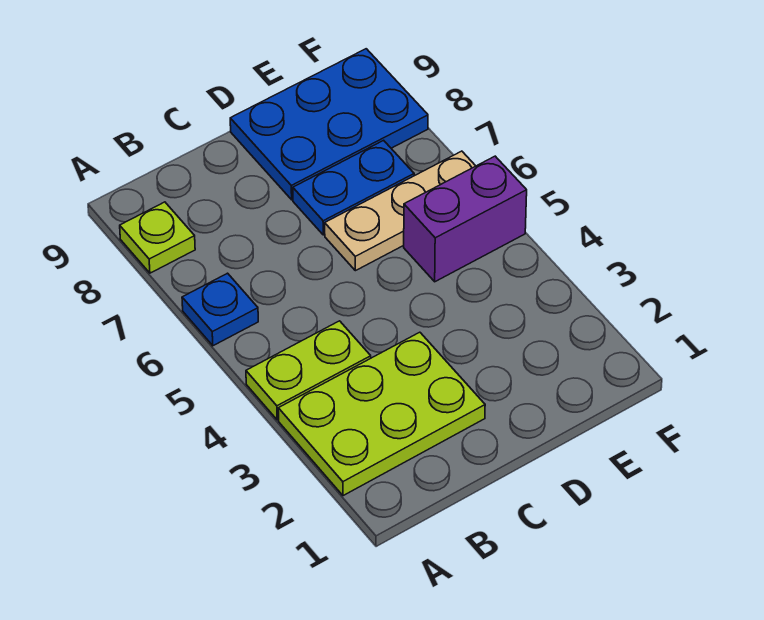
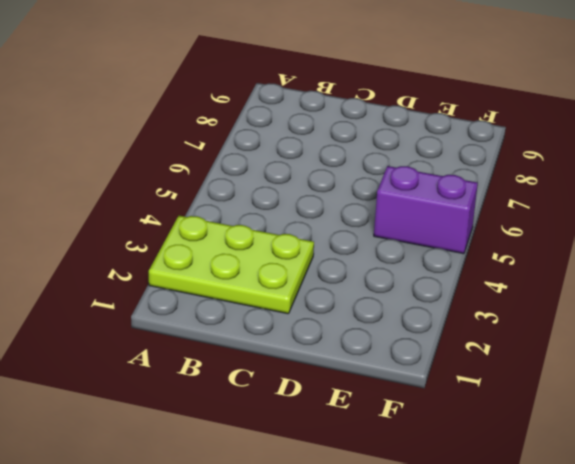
none -> lime 1x2 plate [246,321,371,420]
none -> blue 1x1 plate [182,273,258,346]

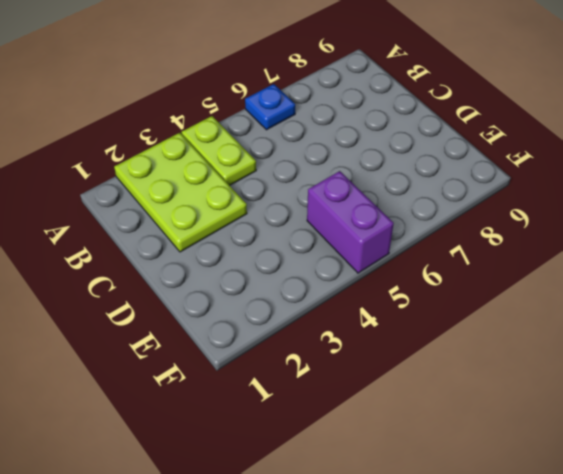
none -> lime 1x1 plate [120,202,195,273]
none -> tan 1x3 plate [325,151,475,271]

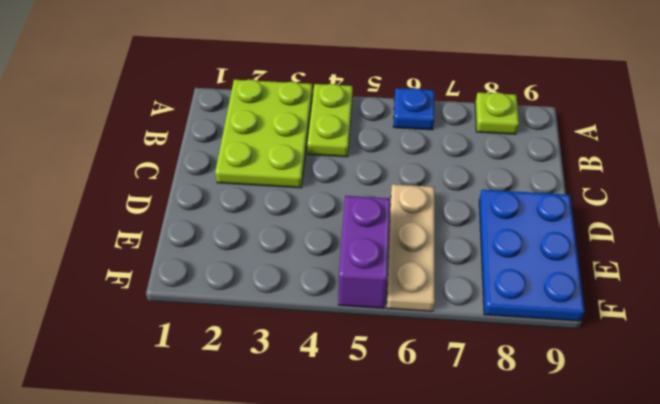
none -> blue 1x2 plate [293,140,414,235]

